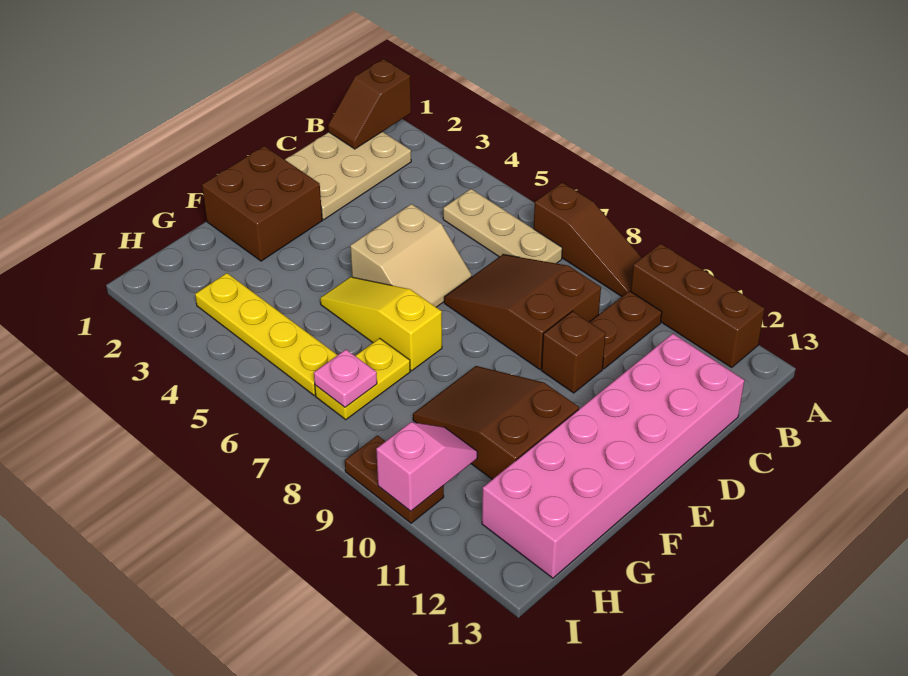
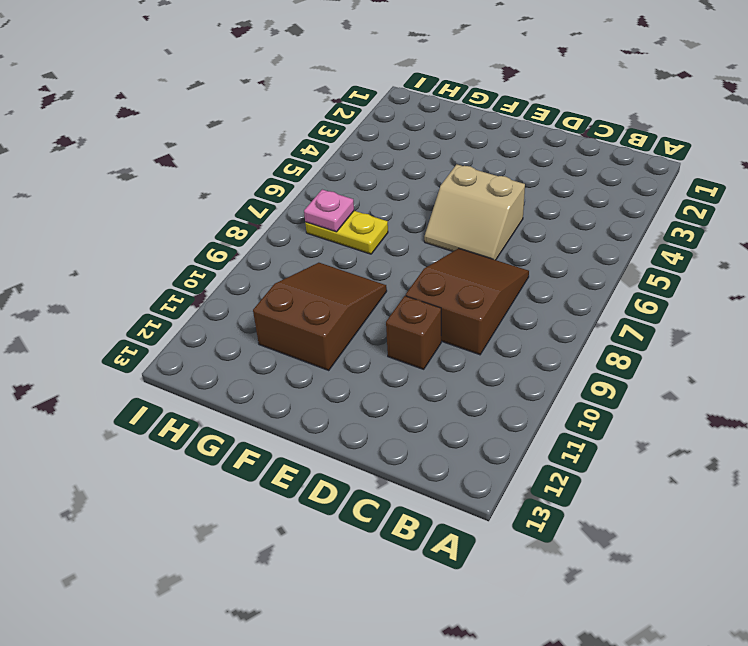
none -> brown 1x3 slope [534,183,642,296]
none -> brown 1x3 brick [631,244,765,367]
none -> tan 2x3 plate [285,132,411,220]

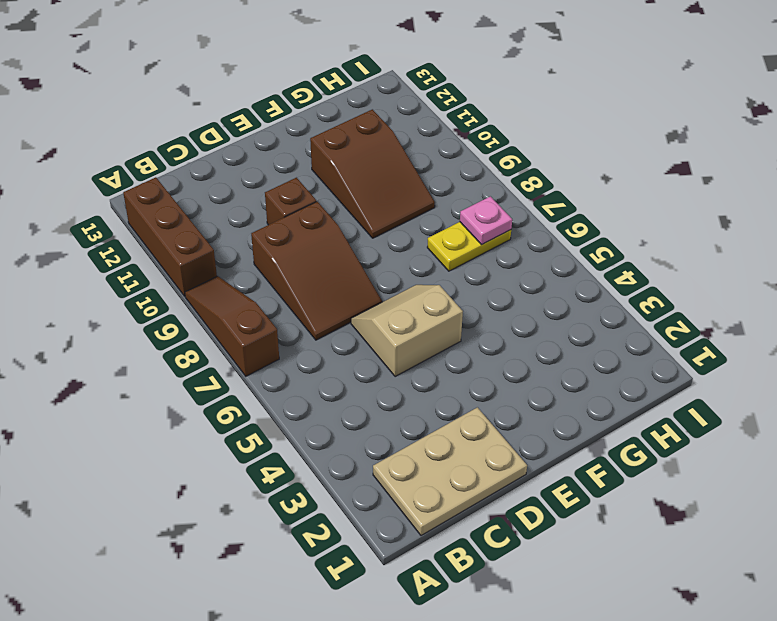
none -> tan 1x3 plate [443,189,562,263]
none -> brown 1x2 plate [590,291,662,369]
none -> pink 2x6 brick [482,334,744,578]

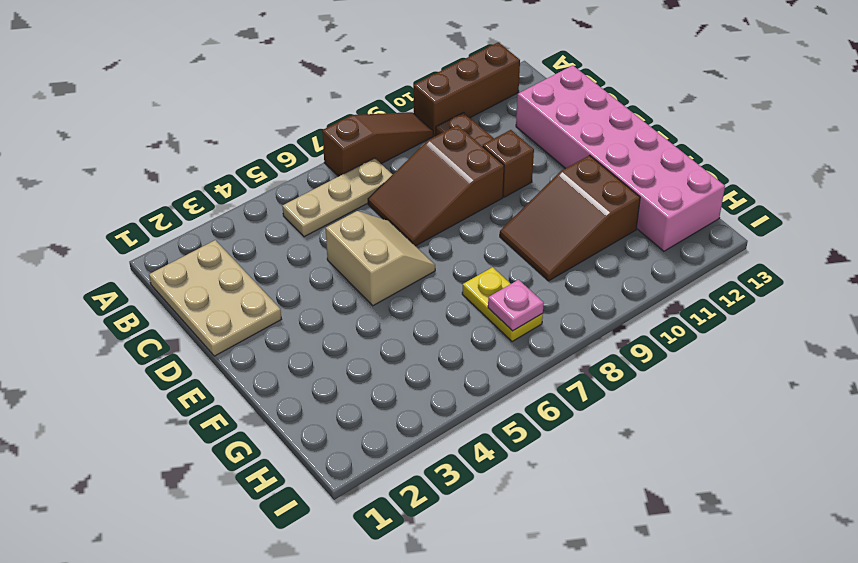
none -> brown 2x2 brick [202,146,322,261]
none -> yellow 1x3 slope [320,277,442,371]
none -> yellow 1x4 plate [195,273,337,395]

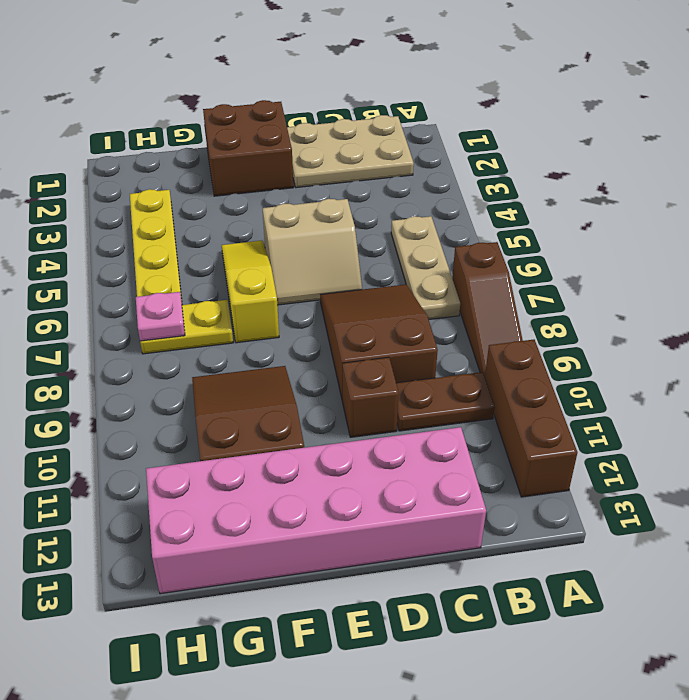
none -> brown 1x2 plate [345,435,444,523]
none -> brown 1x2 slope [328,59,411,149]
none -> pink 1x2 slope [376,422,477,511]

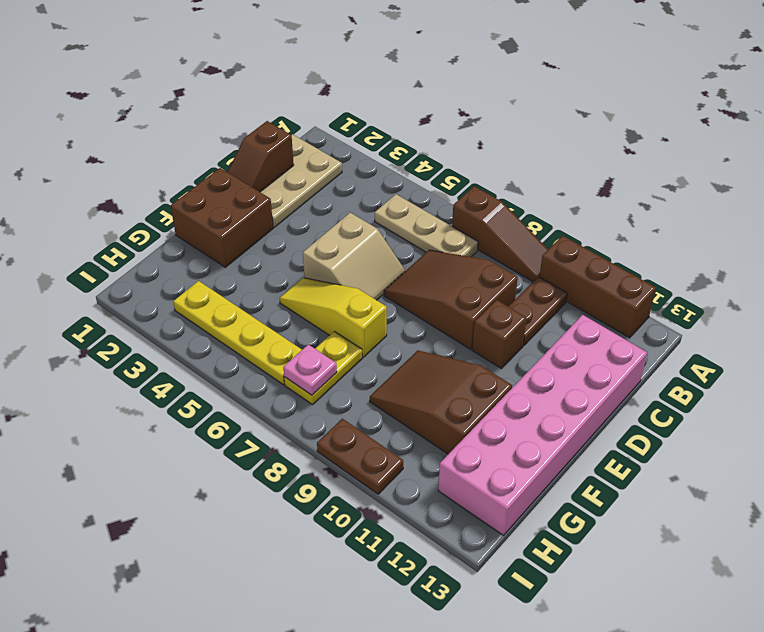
brown 1x2 slope [228,121,294,192] -> brown 1x2 slope moved to [328,59,411,149]
none -> pink 1x2 slope [376,422,477,511]

